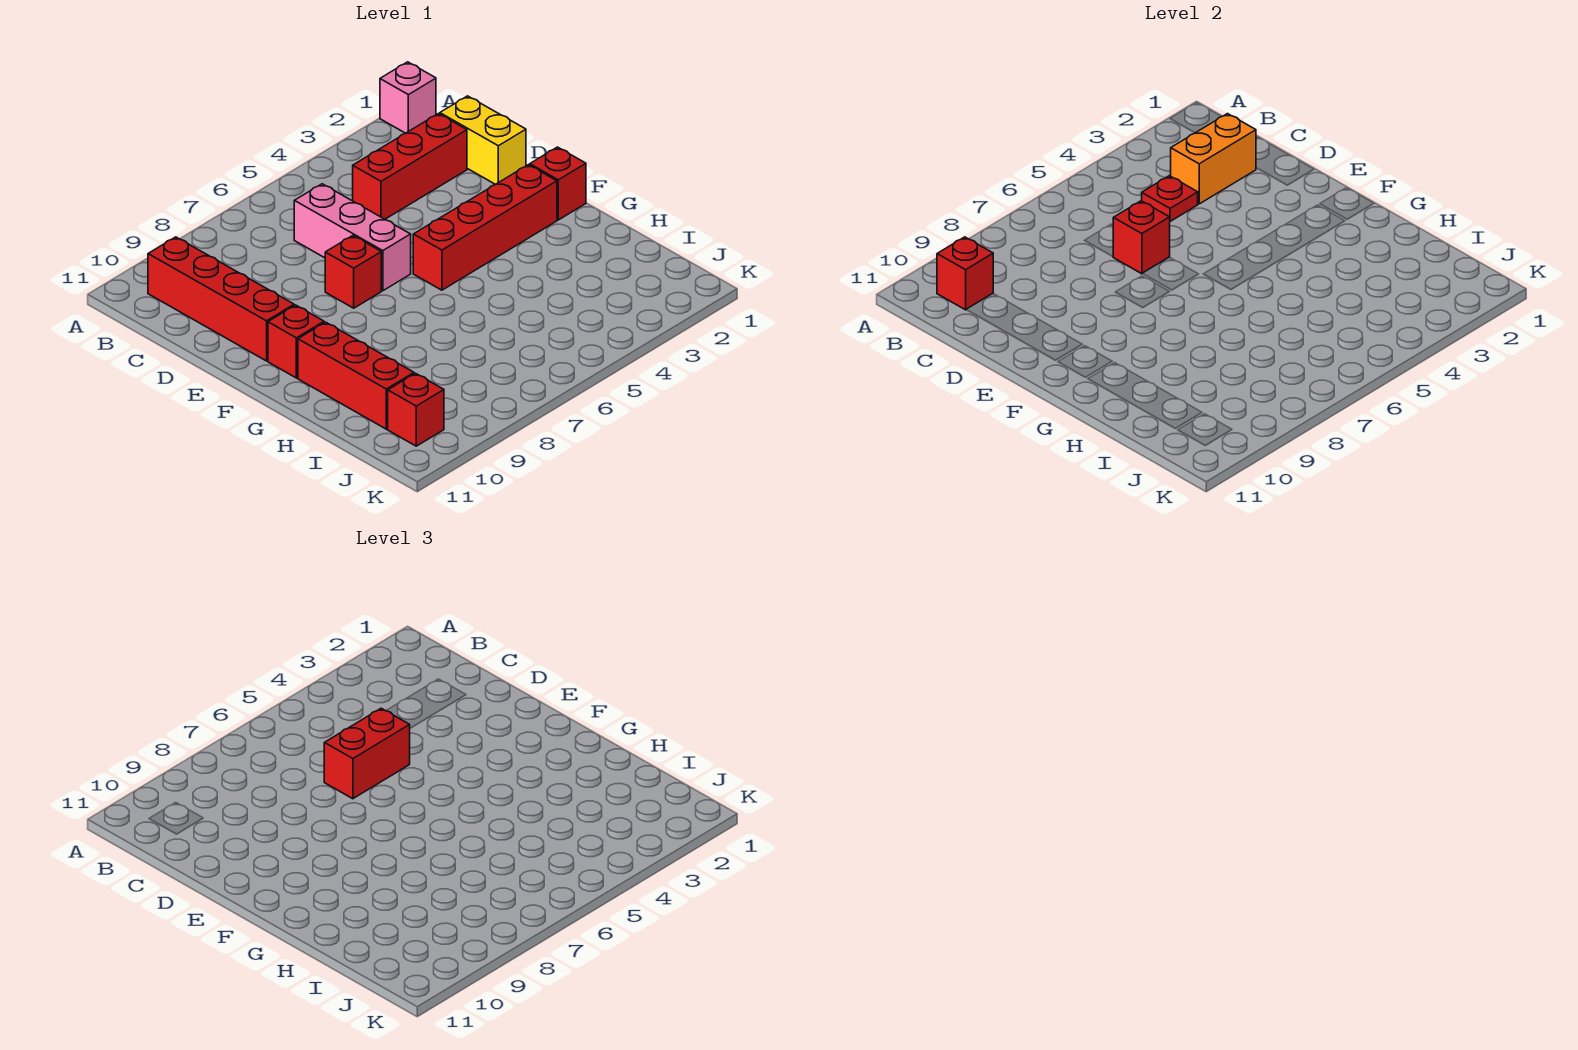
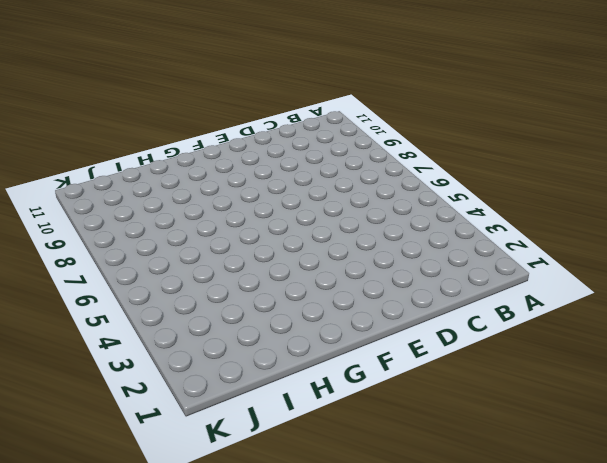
none -> pink 1x1 brick [380,62,436,133]
none -> red 1x4 brick [148,237,294,361]
none -> yellow 1x2 brick [440,96,526,184]

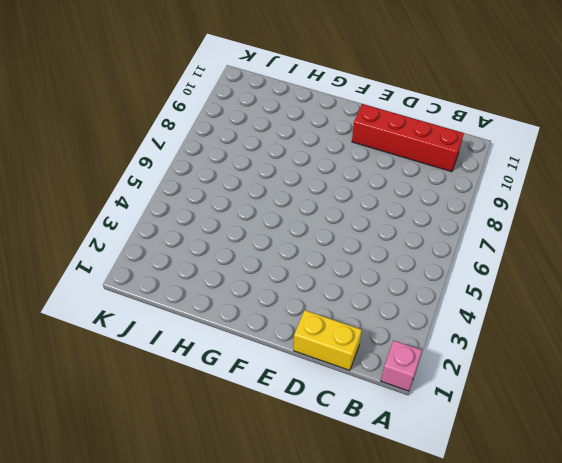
none -> red 1x3 brick [353,114,467,219]
none -> pink 1x3 brick [294,184,411,291]
none -> red 1x1 brick [325,236,381,308]

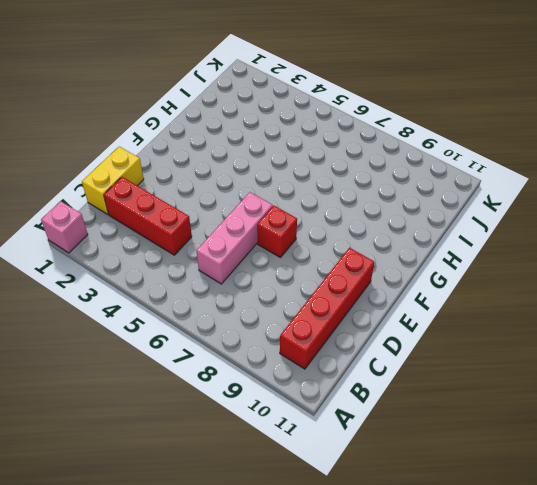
none -> red 1x1 brick [530,147,586,220]
none -> red 1x4 brick [413,165,557,290]
none -> red 1x1 brick [268,305,324,378]

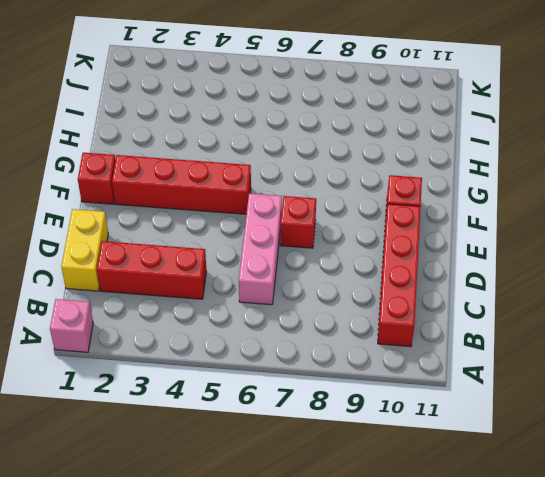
none -> red 1x3 brick [298,322,414,429]
none -> red 1x1 brick [388,373,444,446]
none -> red 1x1 brick [937,237,993,310]

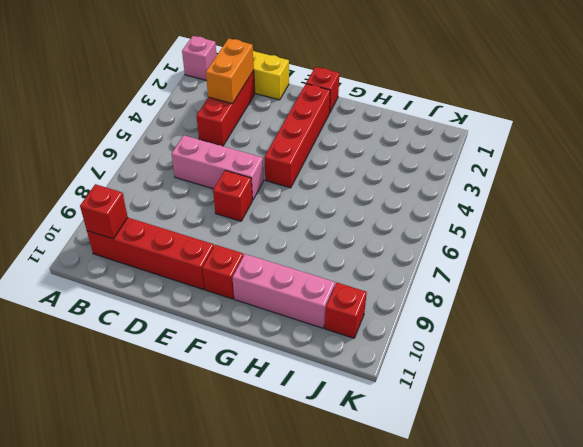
pink 1x3 brick [232,254,335,328] -> red 1x3 brick [298,322,414,429]
none -> red 1x1 plate [1142,176,1198,221]
none -> red 1x1 brick [1113,201,1170,274]
none -> red 1x2 brick [324,708,410,799]

